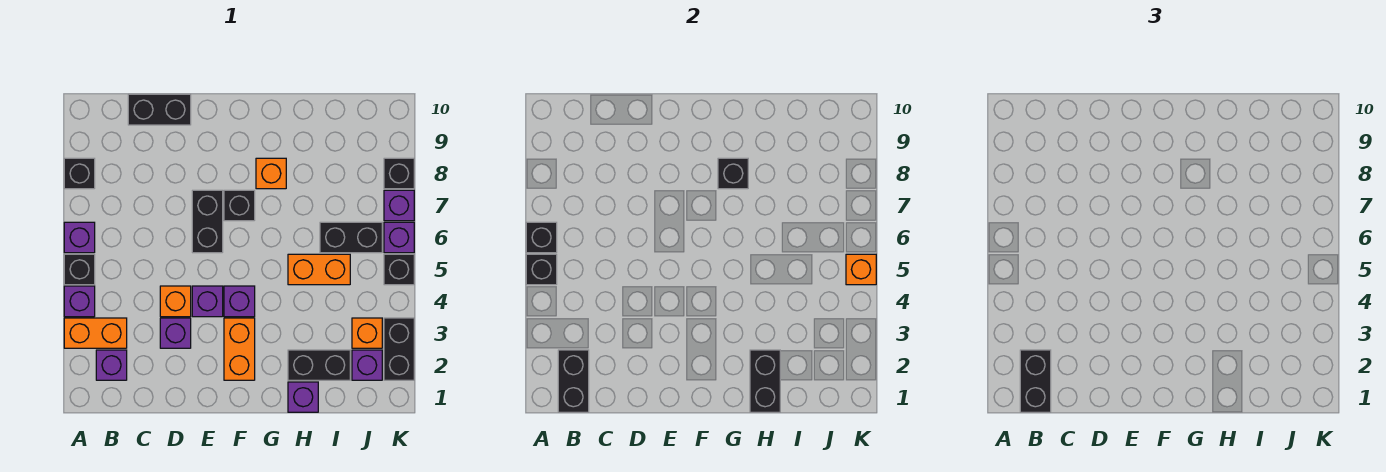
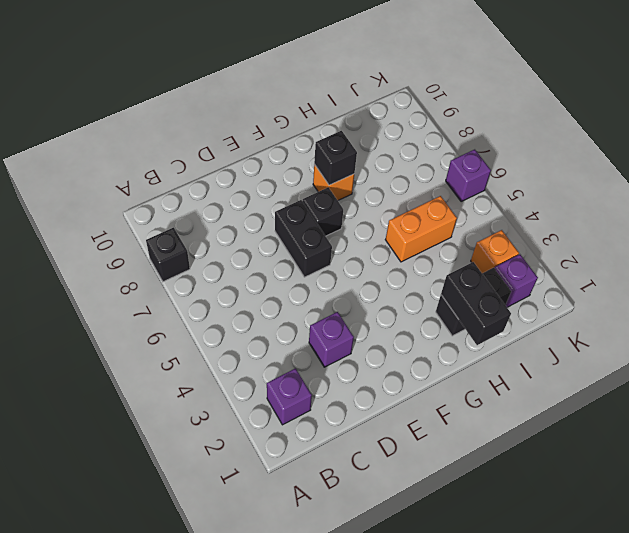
none -> orange 1x2 brick [64,318,127,348]
none -> purple 1x1 brick [64,286,95,317]
none -> black 1x1 brick [64,254,95,285]
none -> purple 1x1 brick [64,222,95,253]

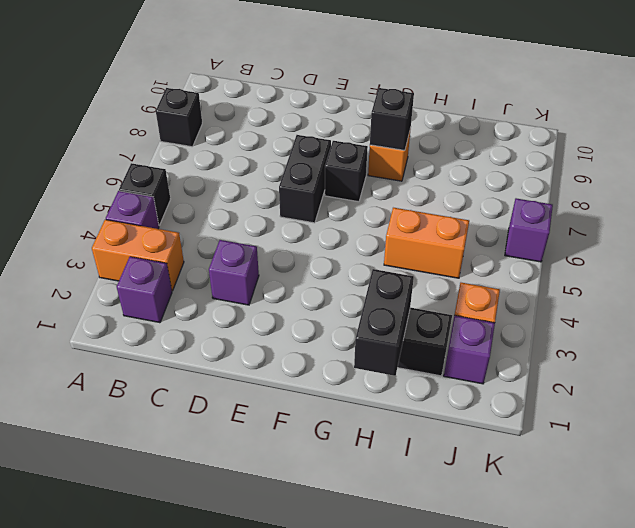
none -> purple 1x1 brick [64,222,95,253]
none -> black 1x2 brick [128,94,191,125]
none -> orange 1x1 brick [160,286,191,317]
none -> purple 1x1 brick [192,286,223,317]

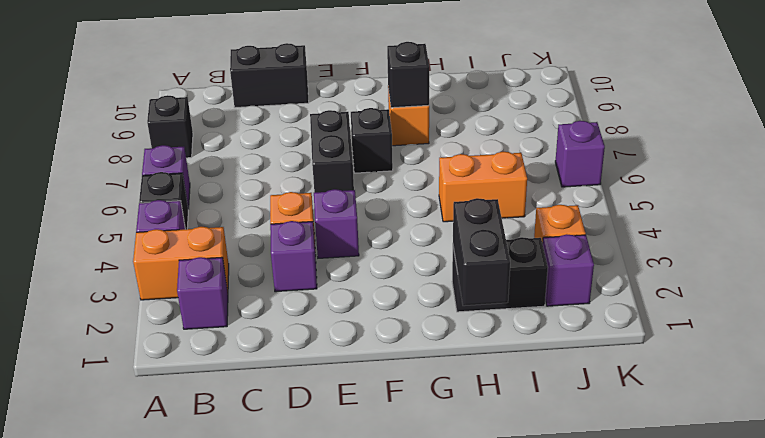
none -> orange 1x2 brick [224,318,255,380]
none -> purple 1x1 brick [224,286,255,317]
none -> purple 1x1 brick [288,382,318,412]
none -> black 1x2 brick [320,222,382,253]

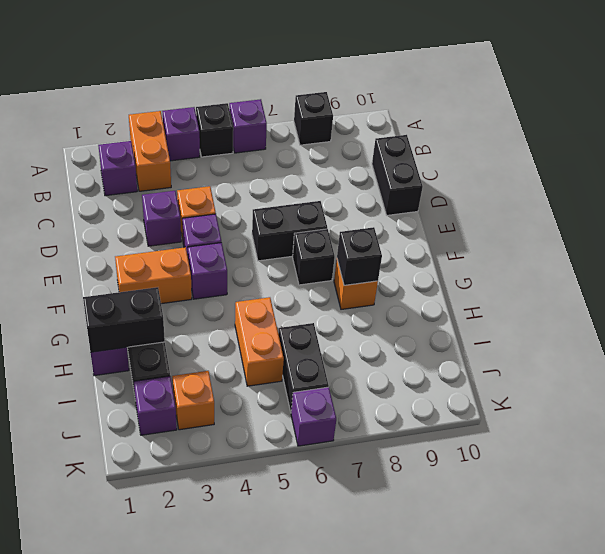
none -> black 1x2 brick [384,318,414,380]
none -> black 1x1 brick [384,254,414,285]
none -> purple 1x1 brick [384,190,414,221]
none -> black 1x1 brick [384,158,414,189]

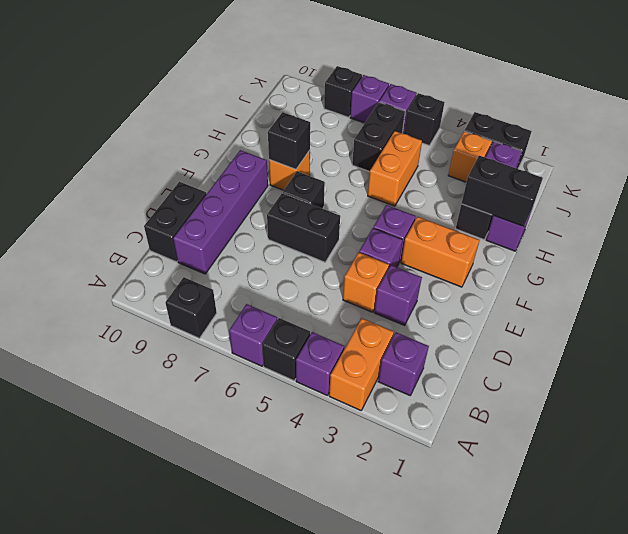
purple 1x4 brick [173,150,268,274] -> none
none -> black 1x1 brick [526,254,557,285]
none -> black 1x1 brick [526,222,557,253]
none -> black 1x2 brick [558,350,589,412]
none -> orange 1x1 brick [846,254,876,285]

